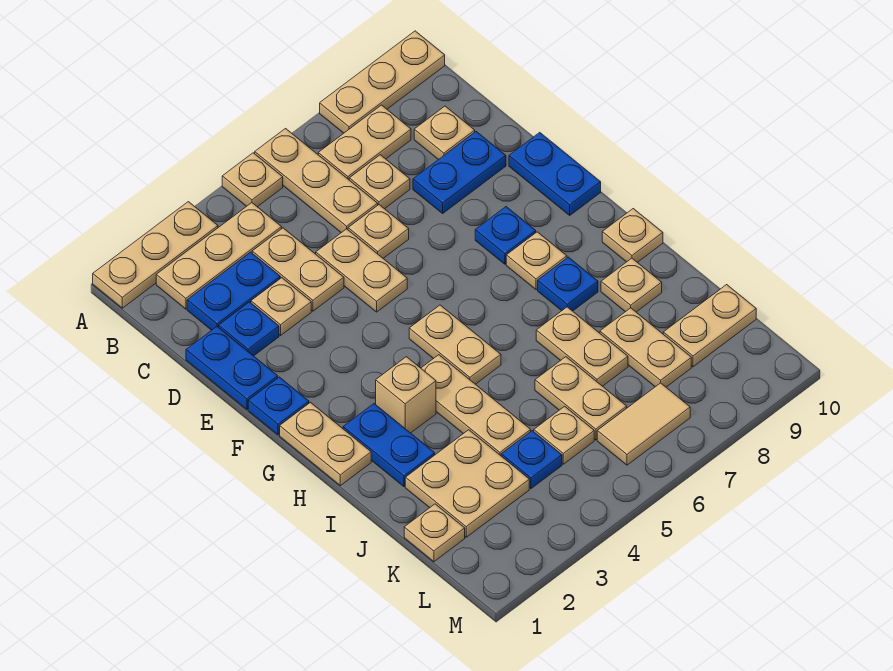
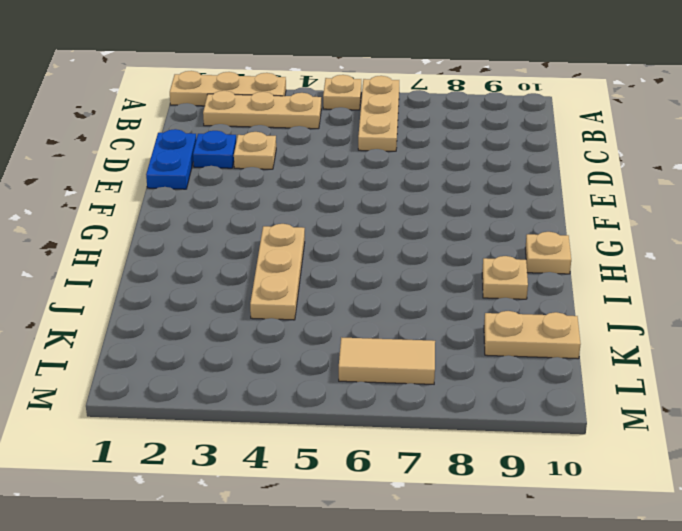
none -> tan 1x3 plate [320,31,445,133]
none -> tan 1x2 plate [318,105,411,180]
none -> blue 1x2 plate [187,252,280,330]
none -> tan 1x2 plate [252,228,344,311]

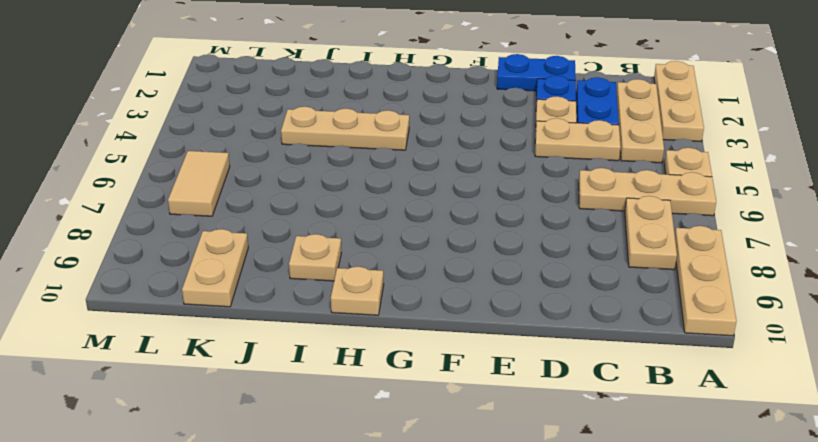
none -> tan 1x1 plate [349,155,410,209]
none -> tan 1x1 plate [414,106,475,160]
none -> tan 1x2 plate [316,229,407,312]
none -> tan 1x1 plate [348,205,409,258]

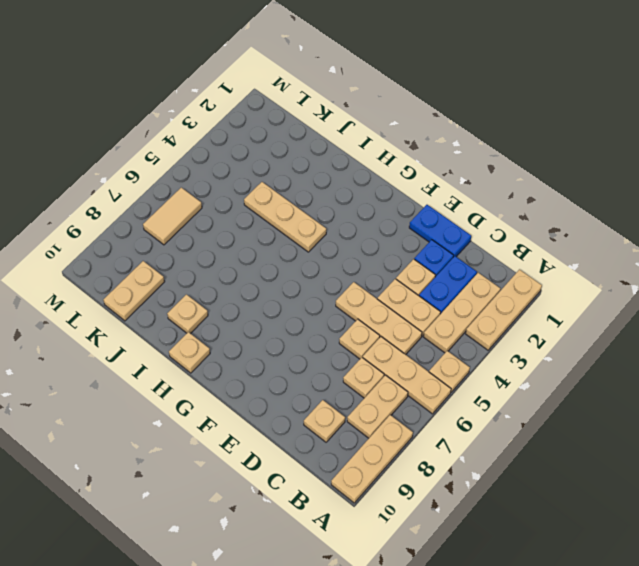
tan 1x3 plate [336,282,422,355] -> tan 1x2 plate [316,229,407,312]
none -> blue 1x2 plate [413,132,506,213]
none -> blue 1x2 plate [509,132,601,215]
none -> blue 1x1 plate [248,377,309,435]
none -> blue 1x1 plate [475,207,536,264]

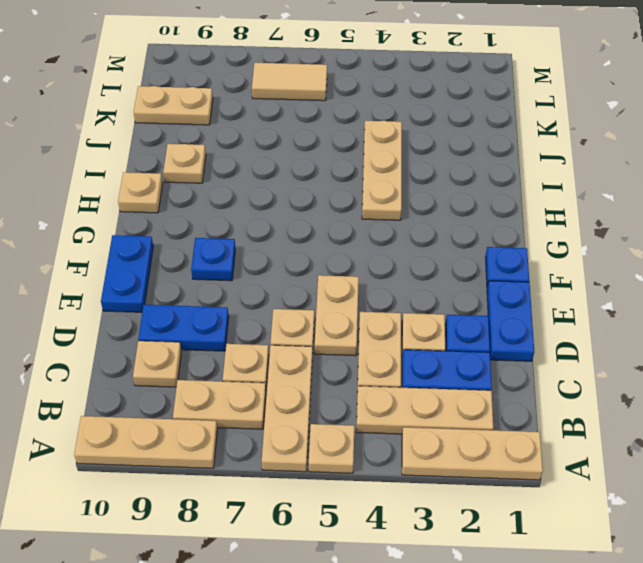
none -> tan 1x2 plate [280,403,371,486]
none -> tan 1x2 plate [409,305,501,384]
none -> tan 1x1 plate [506,232,567,290]
none -> blue 1x2 plate [343,404,435,487]

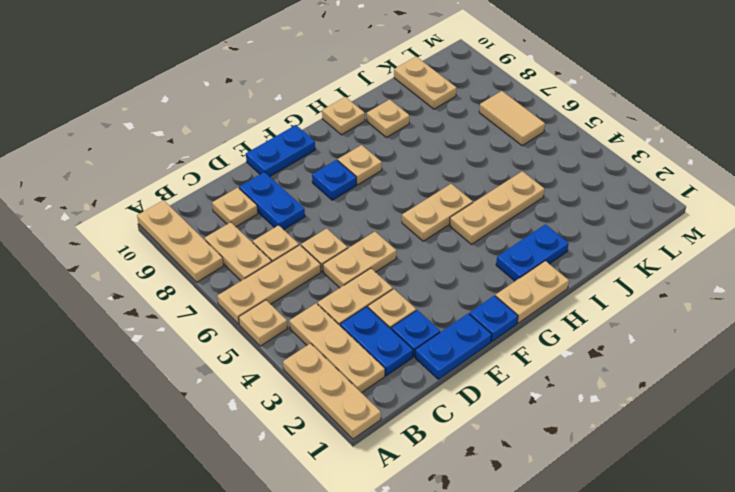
none -> tan 1x1 brick [376,357,436,433]
none -> blue 1x1 plate [538,257,598,311]
none -> tan 1x2 plate [536,307,628,386]
none -> tan 2x2 plate [405,430,529,537]

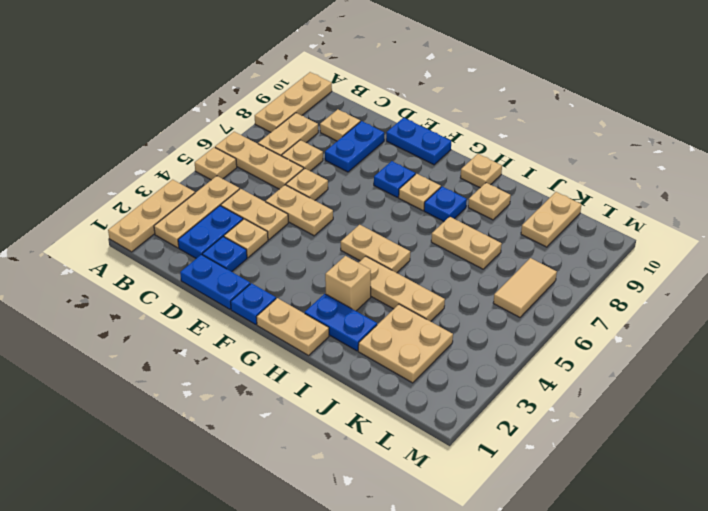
none -> tan 1x2 plate [535,357,627,440]
none -> tan 1x2 plate [600,308,691,387]
none -> tan 1x1 plate [404,504,465,562]
none -> blue 1x1 plate [501,431,562,488]

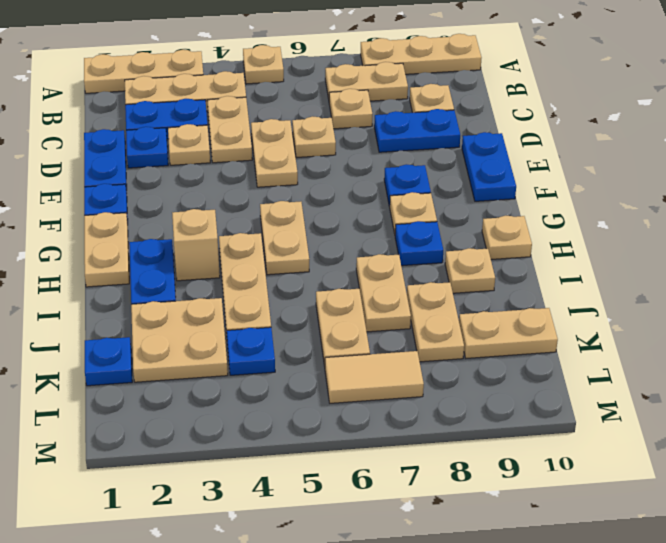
blue 1x1 plate [85,337,132,386] -> tan 1x1 plate [404,504,465,562]
none -> tan 1x3 plate [255,129,378,233]
none -> tan 1x1 plate [534,406,594,464]

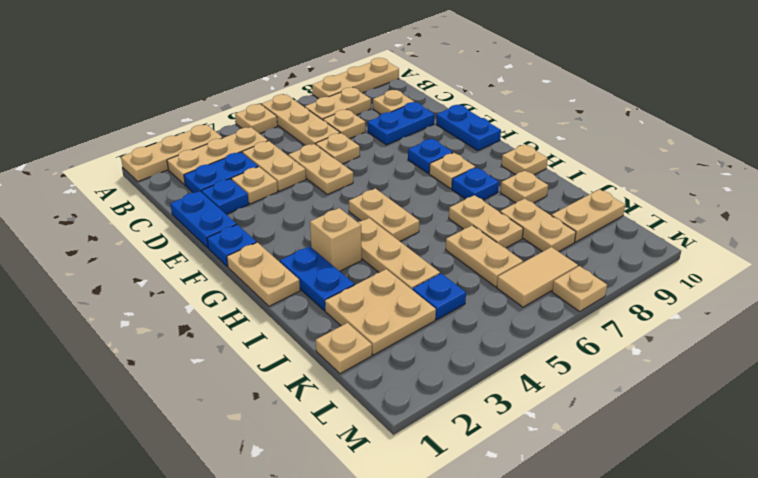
tan 1x1 plate [552,266,607,311] -> tan 1x1 plate moved to [534,406,594,464]

